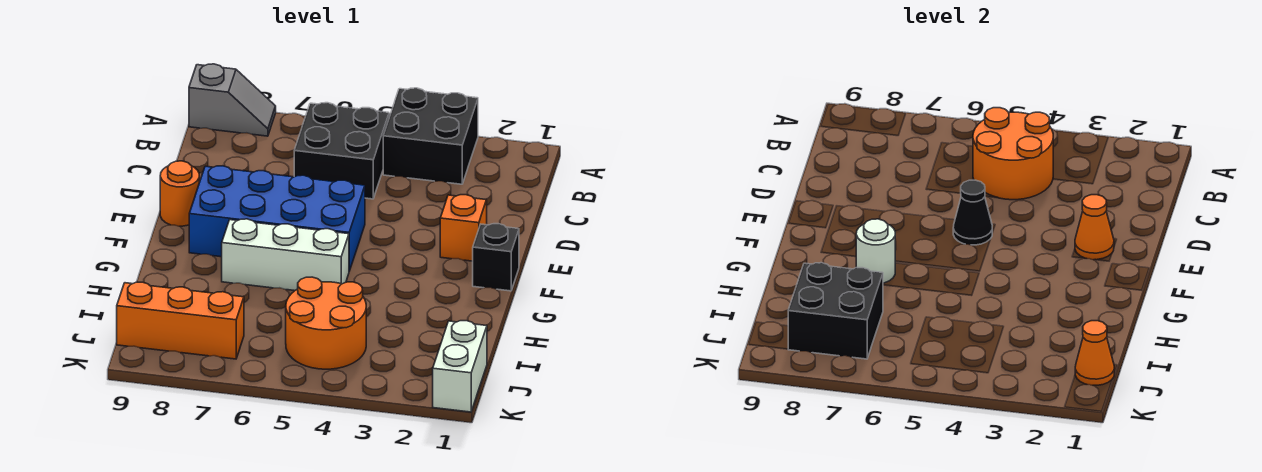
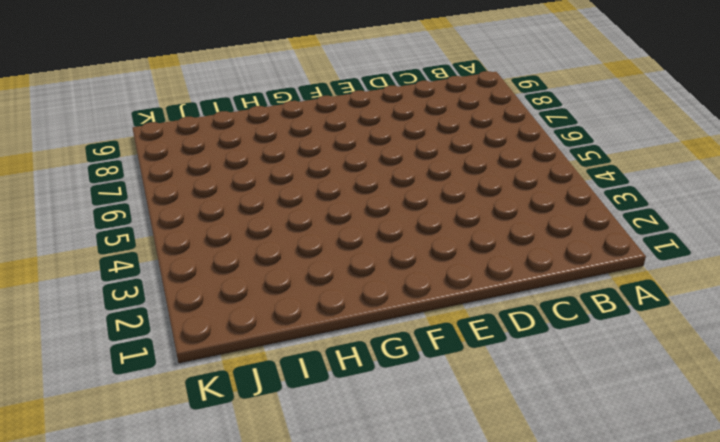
none -> black 2x2 brick [383,88,478,184]
none -> grey 1x2 slope [189,64,276,136]
none -> black 2x2 brick [294,103,389,199]

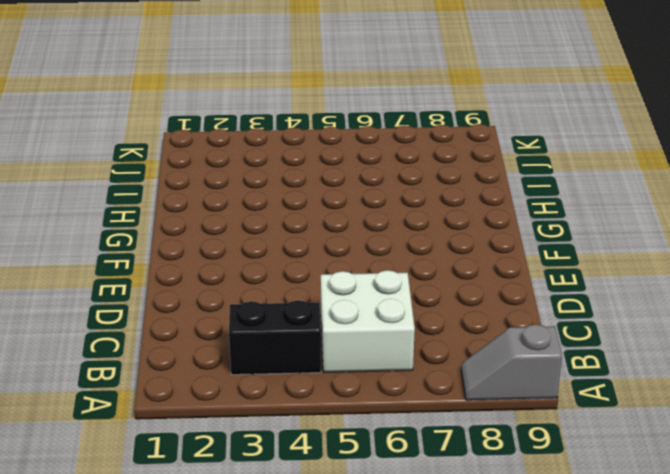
black 1x2 brick [229,300,321,375] -> black 2x2 brick [383,88,478,184]
white 2x2 brick [321,270,415,373] -> black 2x2 brick [294,103,389,199]
none -> orange 1x1 brick [440,195,487,261]
none -> blue 2x4 brick [189,166,365,271]
none -> orange 1x1 round brick [160,161,199,226]

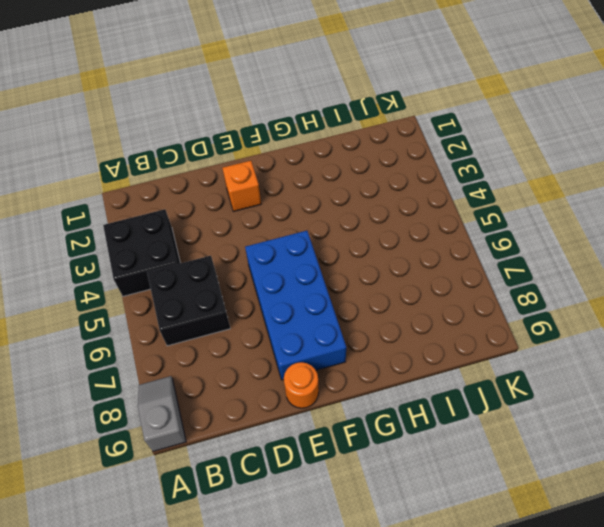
none -> black 1x1 brick [473,224,519,291]
none -> white 1x3 brick [222,219,349,291]
none -> orange 2x2 round brick [286,277,366,369]

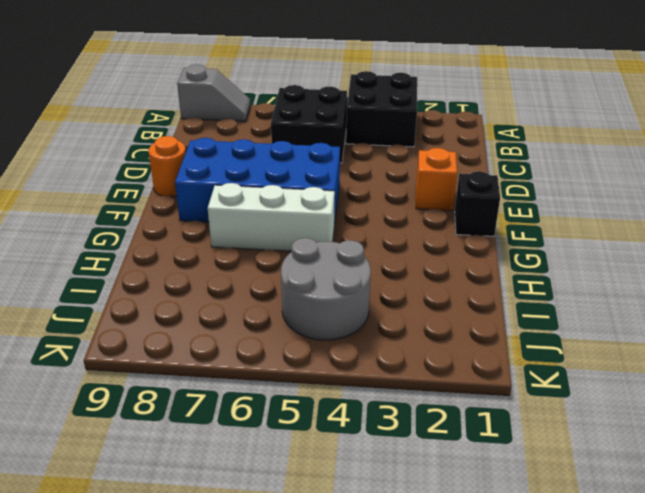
grey 2x2 round brick [281,238,371,340] -> orange 2x2 round brick [286,277,366,369]
none -> white 1x2 brick [433,321,487,412]
none -> orange 1x3 brick [117,282,244,359]
none -> orange 2x2 round brick [973,108,1053,200]

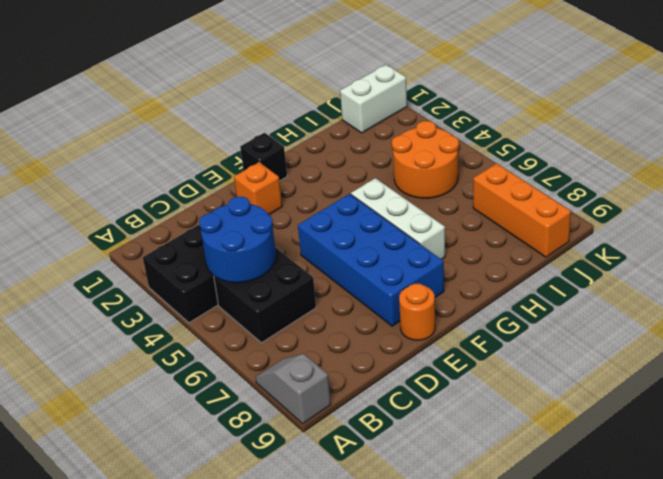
blue 2x2 round brick [199,197,276,283] -> orange 2x2 round brick [973,108,1053,200]
none -> orange 1x1 cone [1075,195,1114,260]
none -> black 1x1 cone [953,180,992,245]
none -> white 1x1 round brick [856,219,895,283]

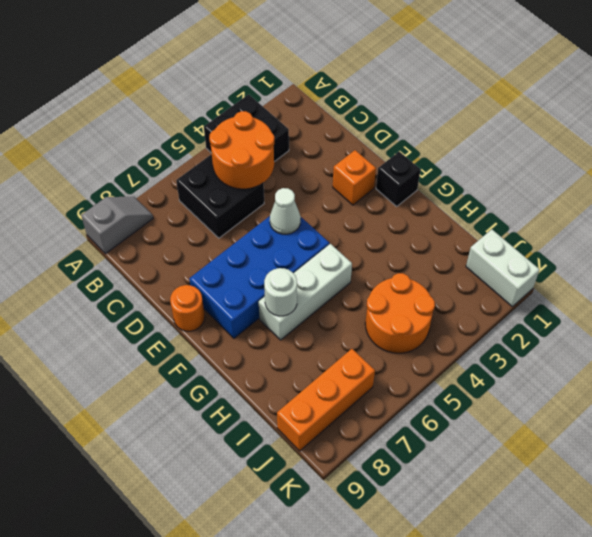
white 1x1 cone [270,188,301,234] -> black 1x1 cone [953,180,992,245]
none -> orange 1x1 cone [1075,195,1114,260]
none -> black 2x2 brick [788,263,883,359]
none -> orange 1x1 cone [1075,321,1114,385]

